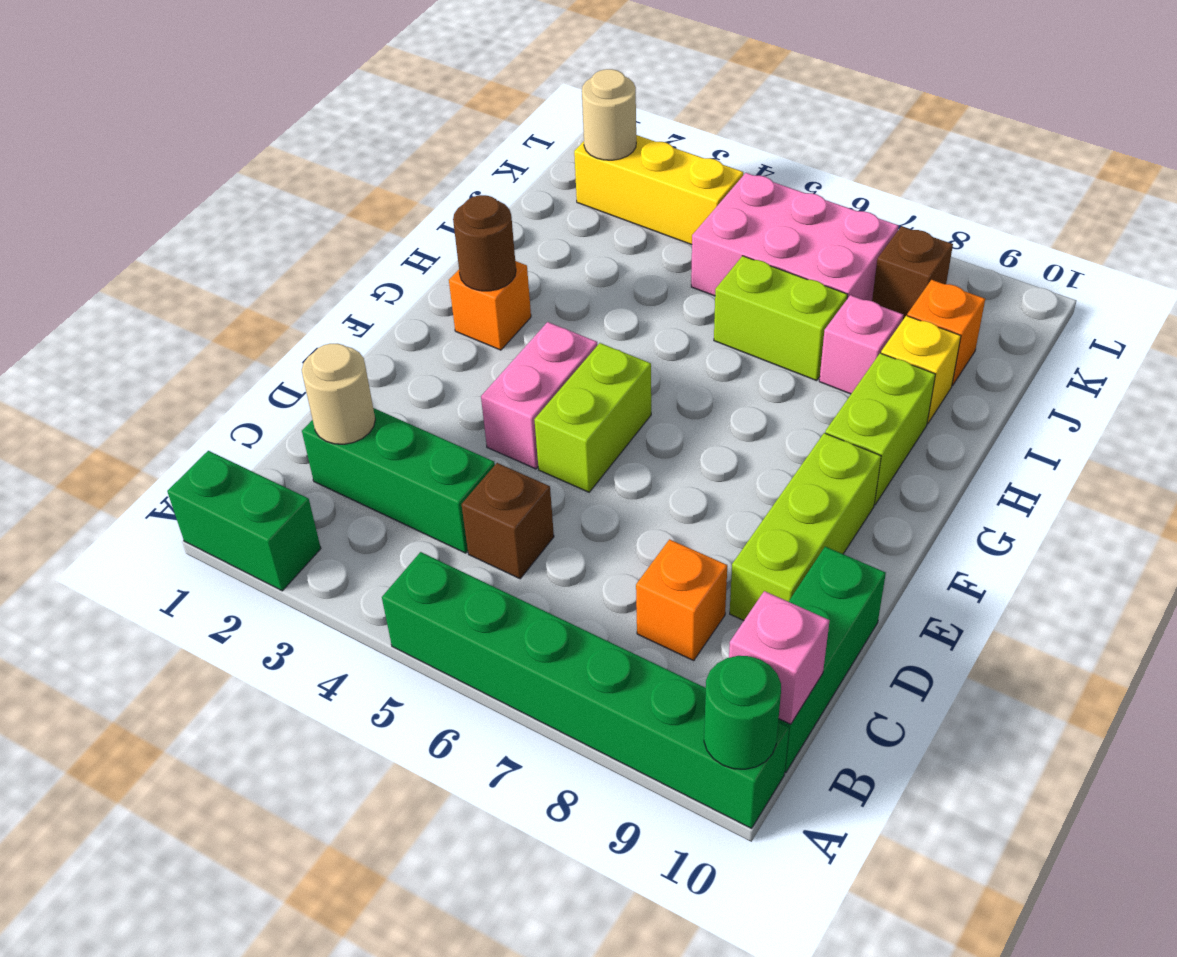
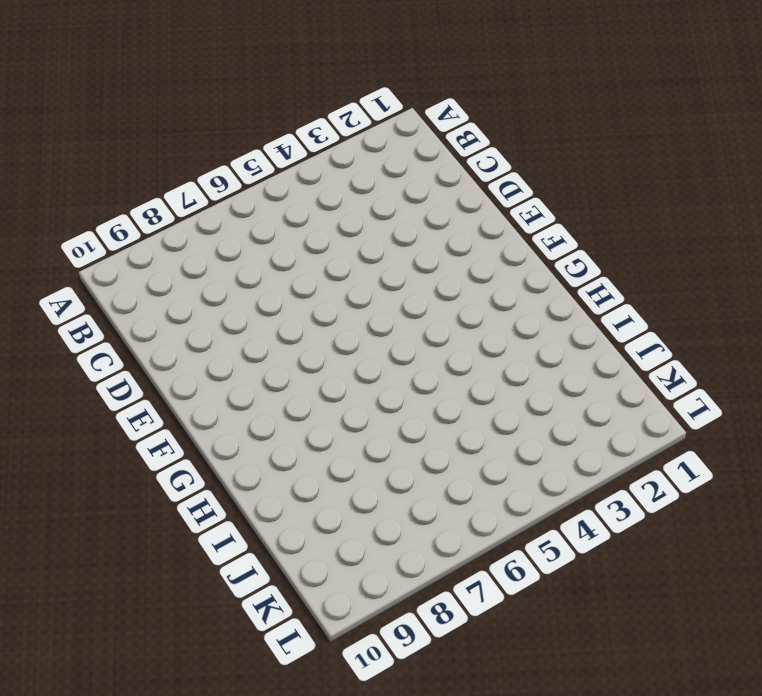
none -> green 1x2 brick [167,451,321,591]
none -> green 1x6 brick [382,552,789,828]
none -> green 1x3 brick [778,547,886,773]

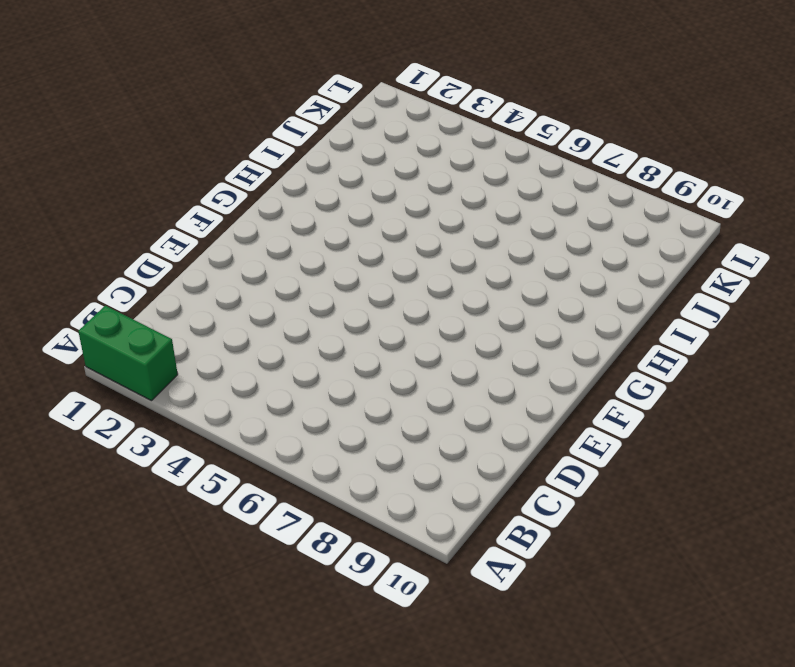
none -> green 1x6 brick [382,552,789,828]
none -> green 1x3 brick [778,547,886,773]
none -> green 1x3 brick [302,408,495,553]

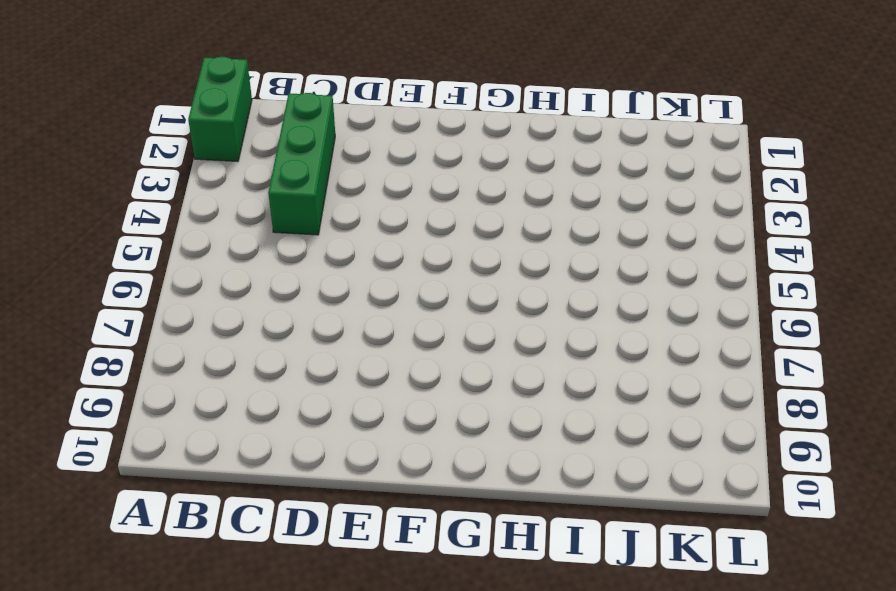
none -> green 1x6 brick [382,552,789,828]
none -> green 1x3 brick [778,547,886,773]
none -> brown 1x1 brick [462,463,554,579]

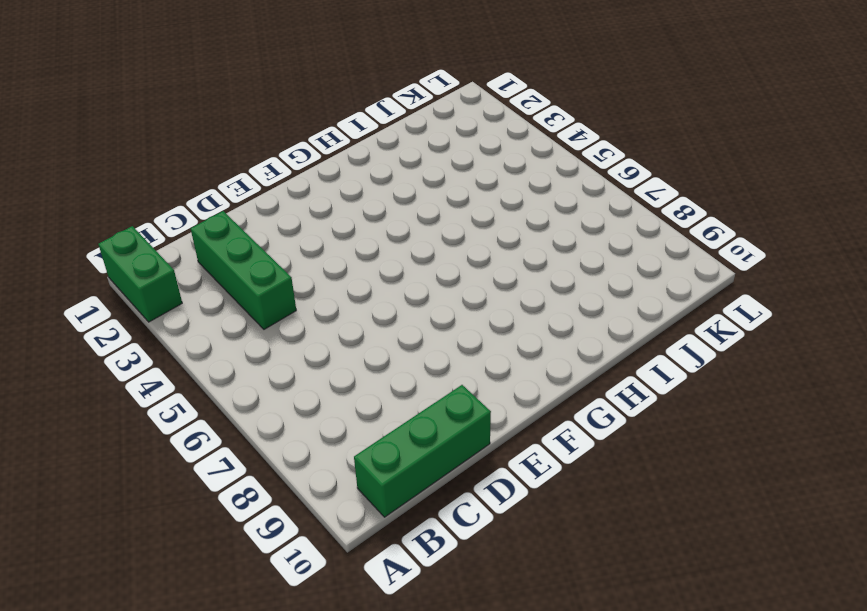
none -> green 1x6 brick [382,552,789,828]
none -> brown 1x1 brick [462,463,554,579]
none -> orange 1x1 brick [636,539,727,661]

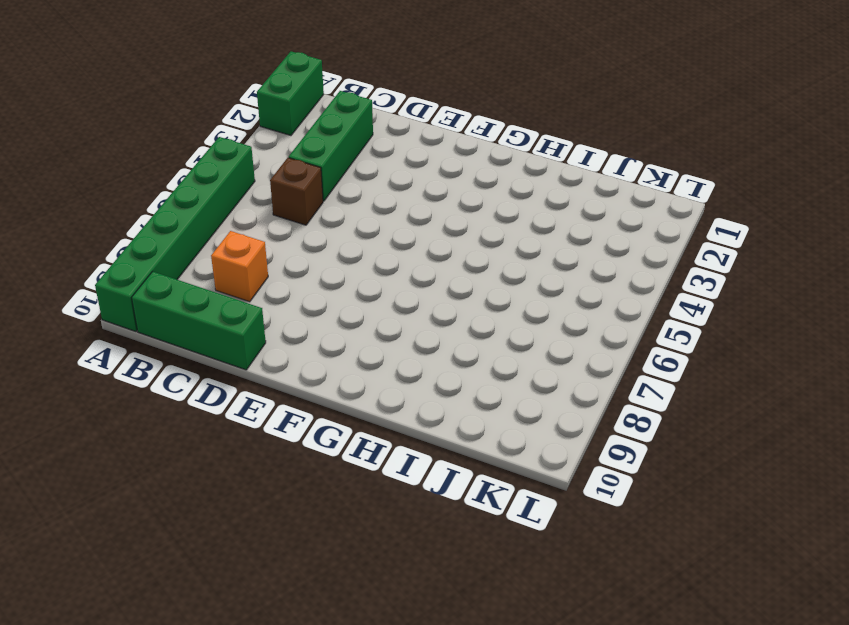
none -> lime 1x3 brick [730,433,881,621]
none -> pink 1x2 brick [481,322,597,469]
none -> lime 1x2 brick [534,343,651,492]

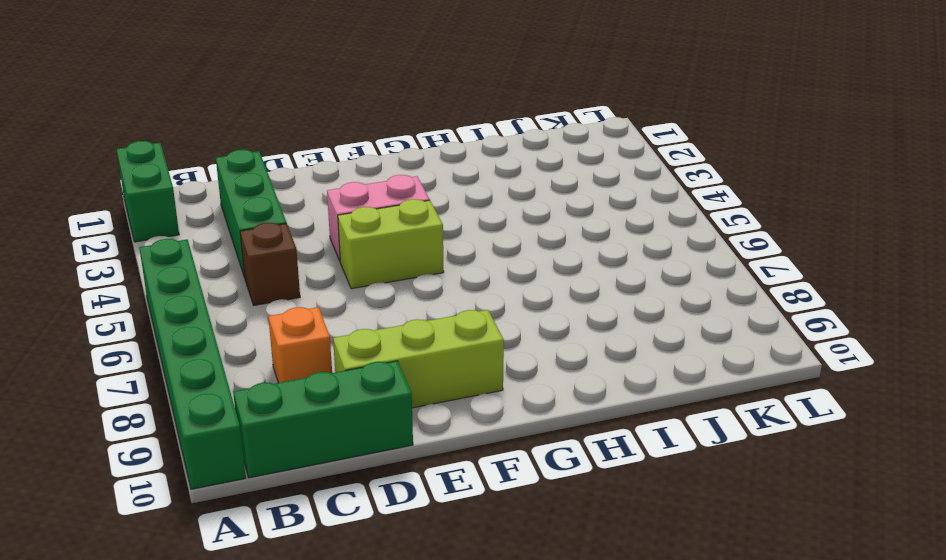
none -> orange 1x1 brick [449,261,531,350]
none -> lime 1x2 brick [825,353,935,505]
none -> lime 1x2 brick [714,256,847,381]

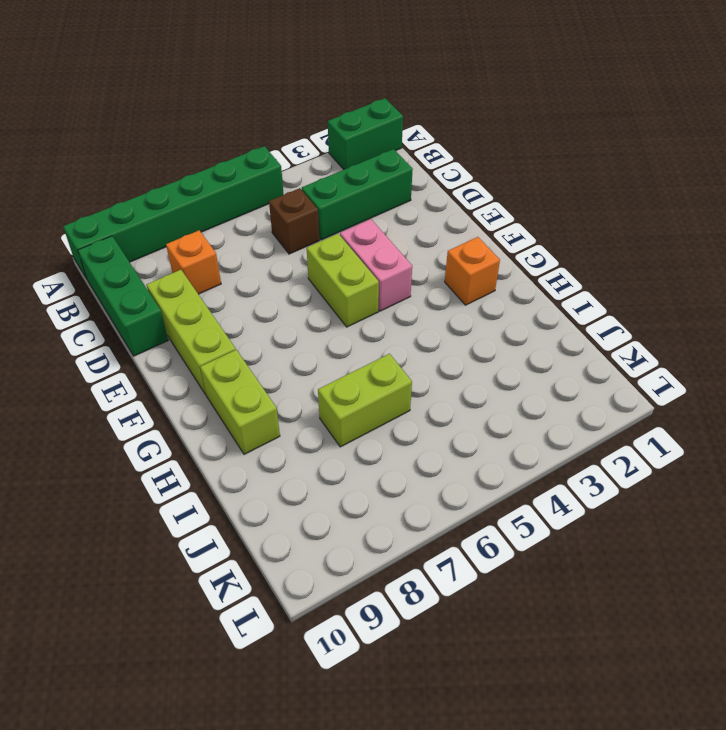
none -> pink 1x1 brick [819,295,903,394]
none -> yellow 1x1 brick [881,316,961,424]
none -> pink 2x3 brick [691,173,898,301]

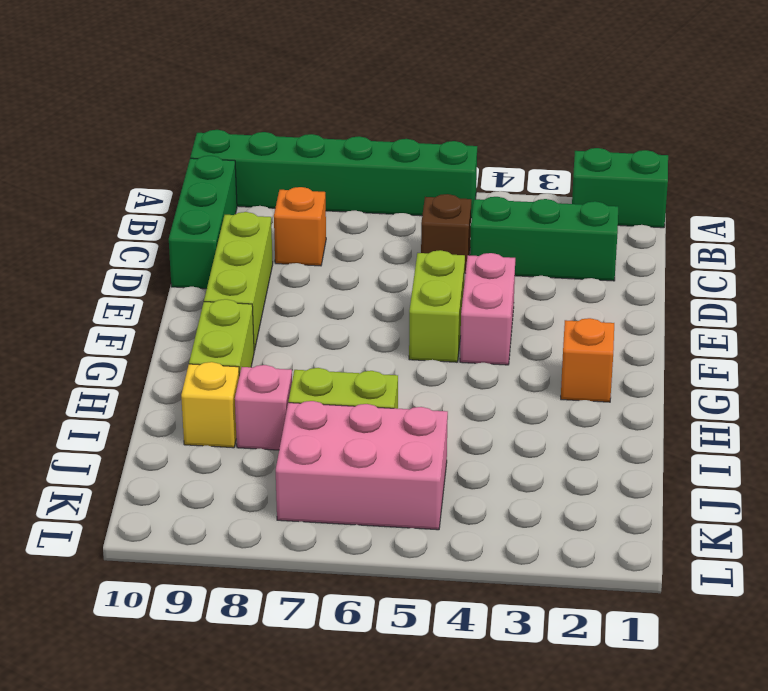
none -> orange 1x1 brick [907,280,985,386]
none -> yellow 1x3 brick [574,135,743,245]
none -> brown 1x1 brick [872,226,953,319]

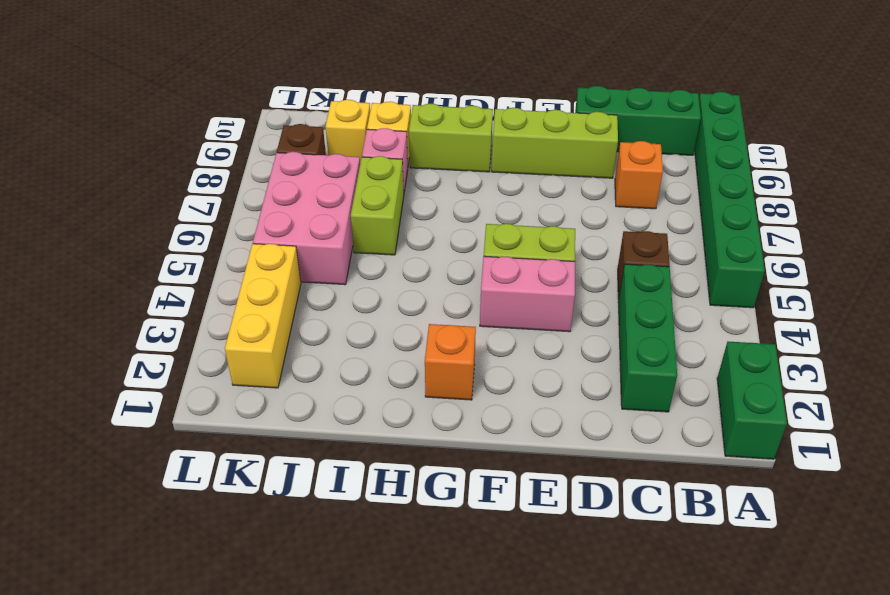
yellow 1x1 brick [325,100,370,163] -> orange 1x1 brick [907,280,985,386]
none -> green 1x1 round brick [704,656,781,769]
none -> pink 1x1 brick [729,591,830,724]
none -> tan 1x1 round brick [302,344,375,444]

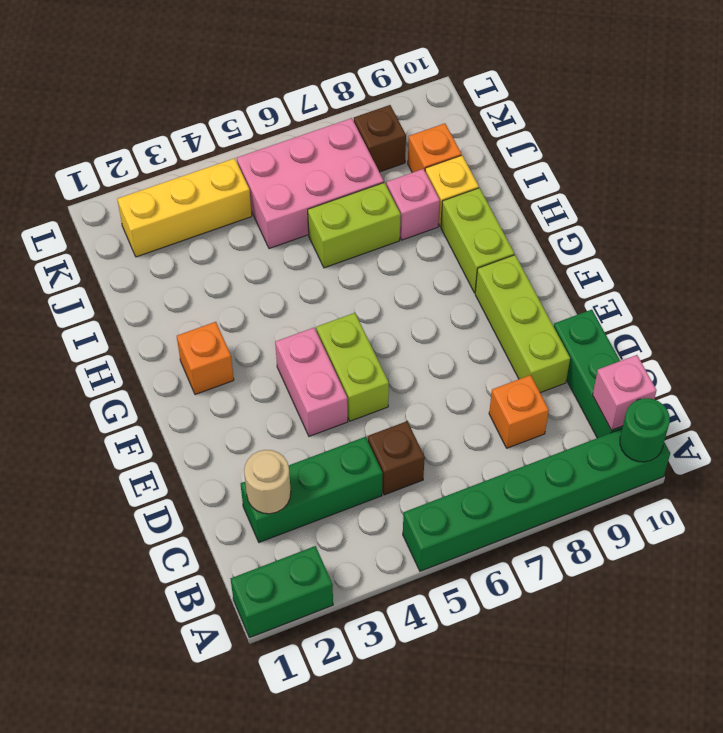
none -> brown 1x1 round brick [453,195,516,291]
none -> tan 1x1 round brick [582,69,636,160]

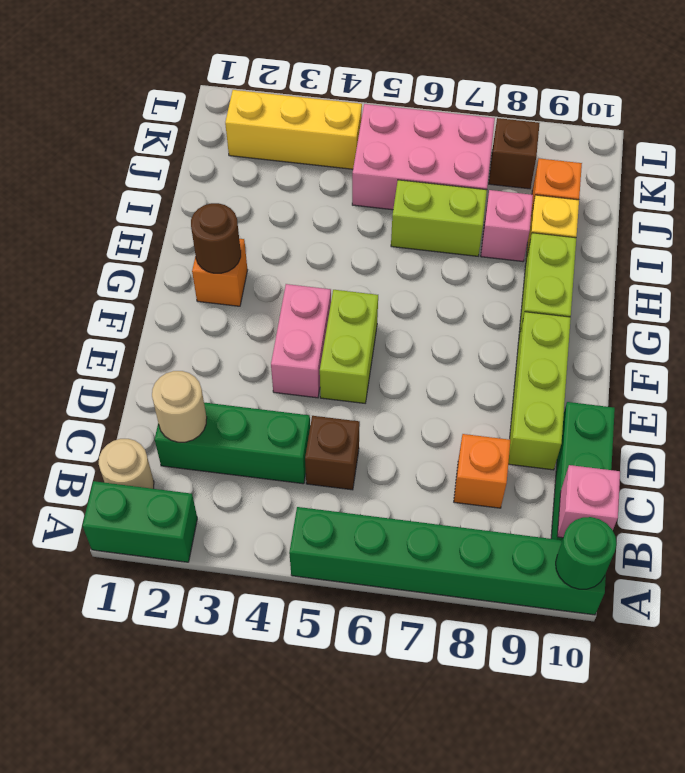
tan 1x1 round brick [99,439,154,489] -> tan 1x1 round brick moved to [582,69,636,160]

